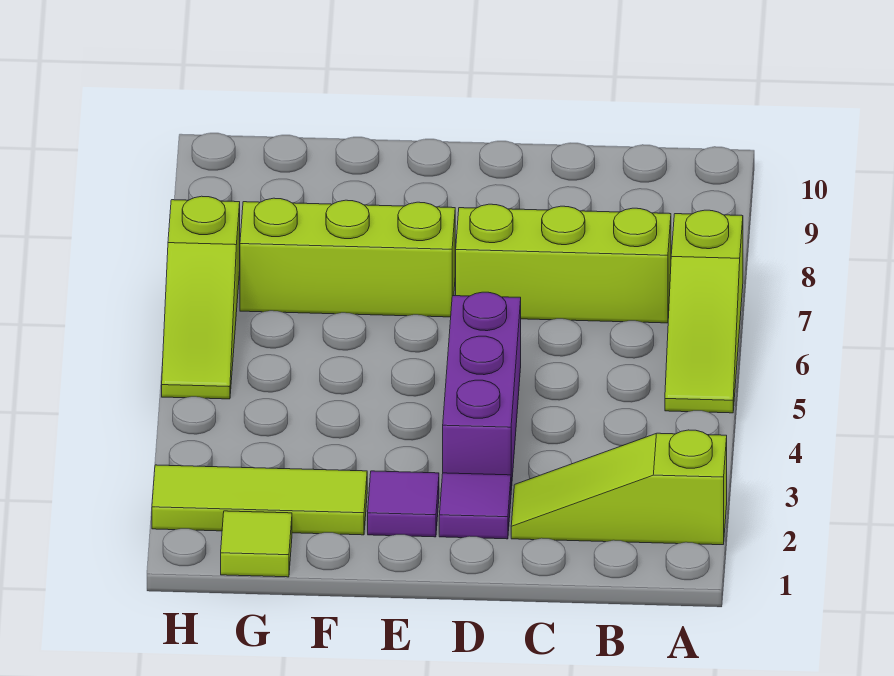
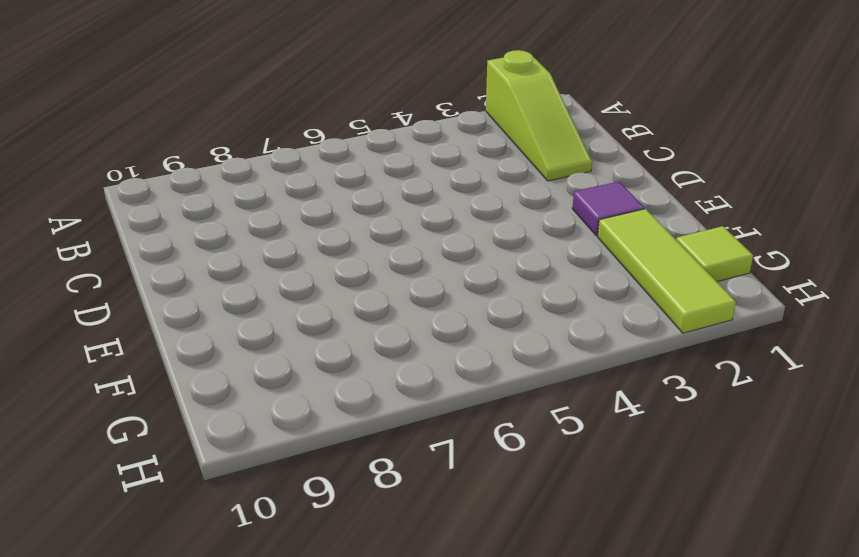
none -> lime 1x3 slope [665,210,743,413]
none -> lime 1x3 brick [456,204,671,323]

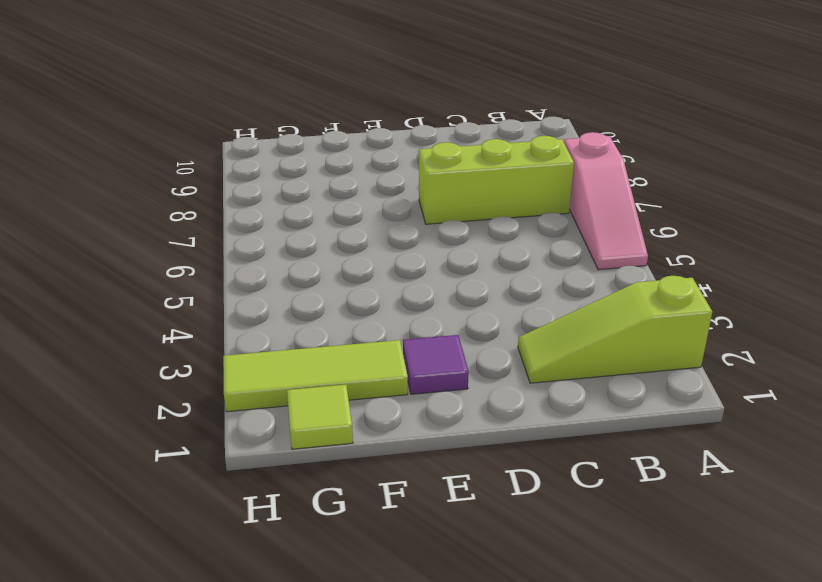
pink 1x3 slope [564,132,648,270] -> lime 1x3 slope [665,210,743,413]
none -> purple 1x1 tile [439,473,511,539]
none -> purple 1x3 brick [443,292,521,490]

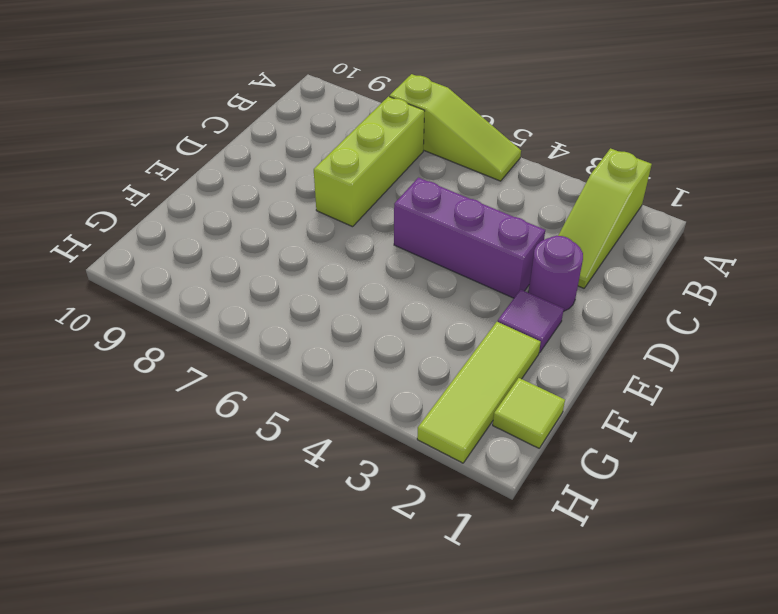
purple 1x1 round brick [528,236,583,312] -> purple 1x1 tile [439,473,511,539]
none -> lime 1x3 brick [240,198,455,317]
none -> lime 1x3 slope [162,196,240,399]

